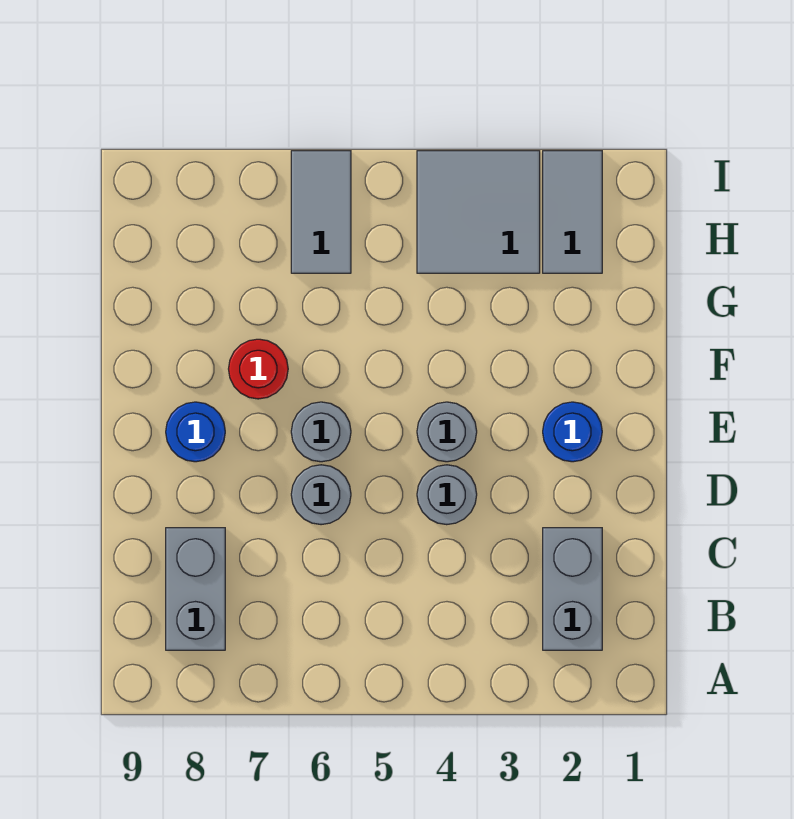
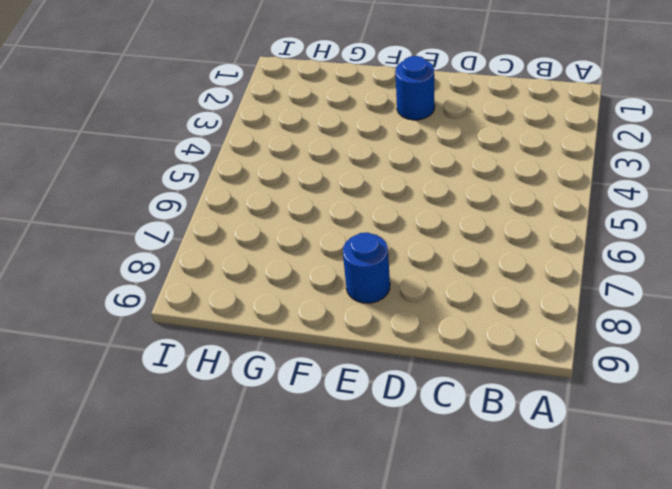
none -> grey 1x2 brick [543,528,602,650]
none -> grey 1x2 brick [166,528,225,650]
none -> grey 1x1 round brick [417,465,477,525]

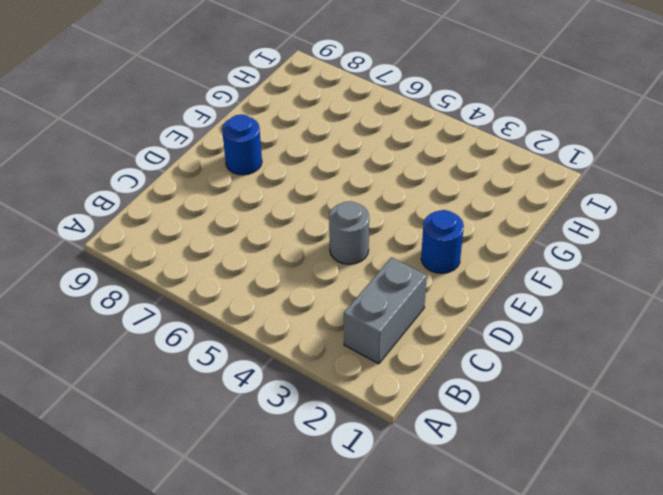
none -> grey 1x2 brick [166,528,225,650]
none -> grey 1x1 round brick [291,465,351,525]
none -> grey 1x1 round brick [417,402,477,462]

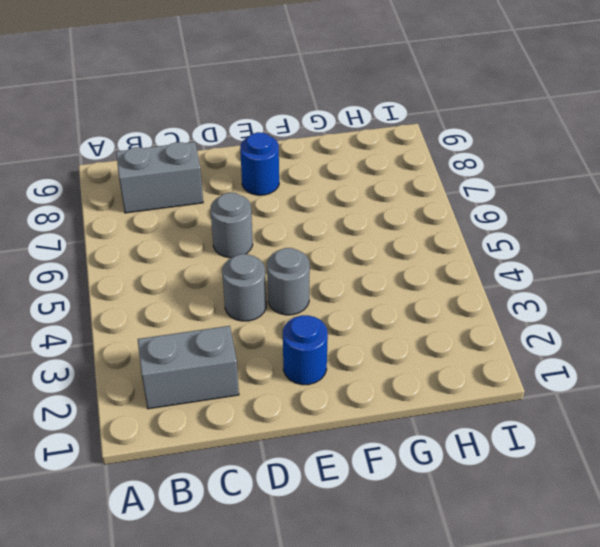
none -> grey 1x1 round brick [291,402,351,462]
none -> red 1x1 round brick [229,339,288,399]
none -> grey 1x2 tile [543,151,602,273]

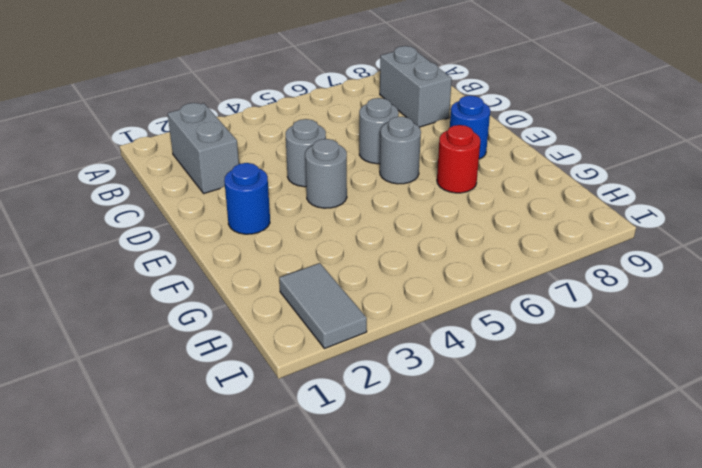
none -> grey 2x2 tile [417,151,540,273]
none -> grey 1x2 tile [291,151,351,273]

